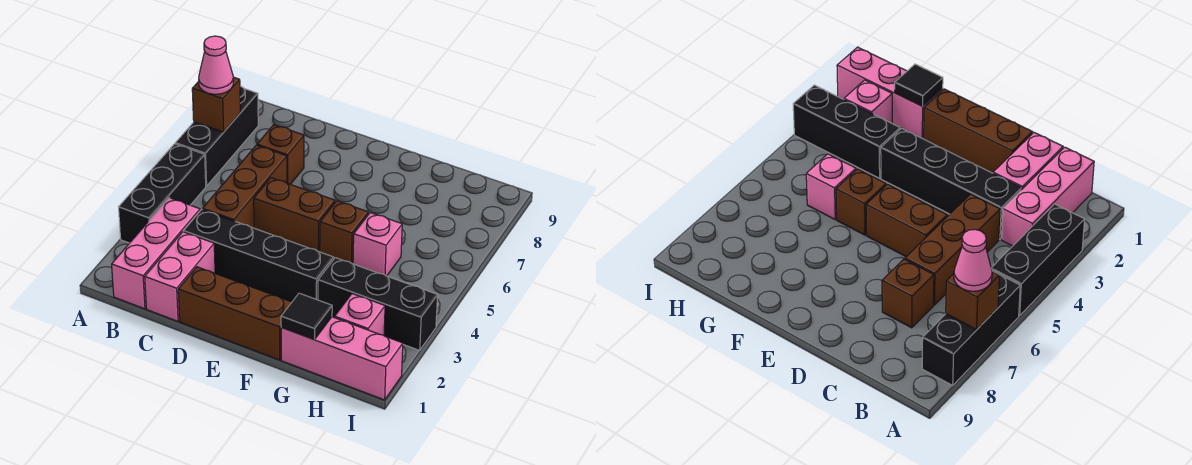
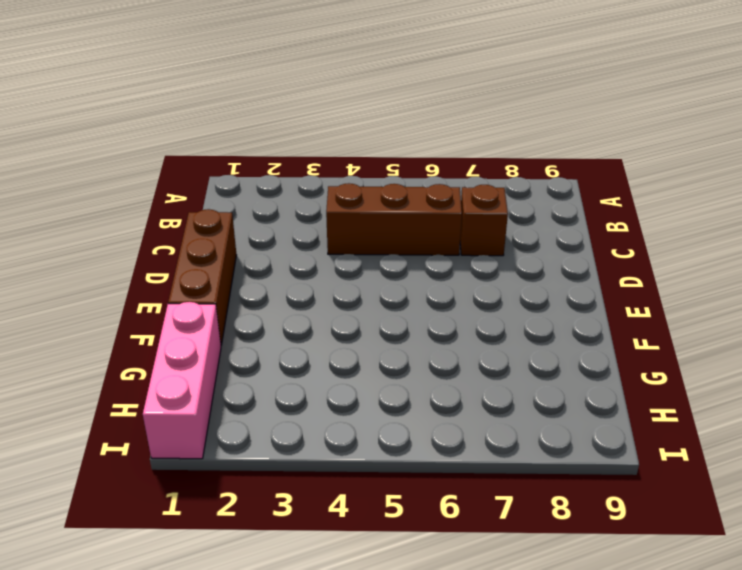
none -> black 1x3 brick [119,144,206,243]
none -> black 1x3 brick [175,86,258,186]
none -> pink 1x3 brick [112,198,200,309]

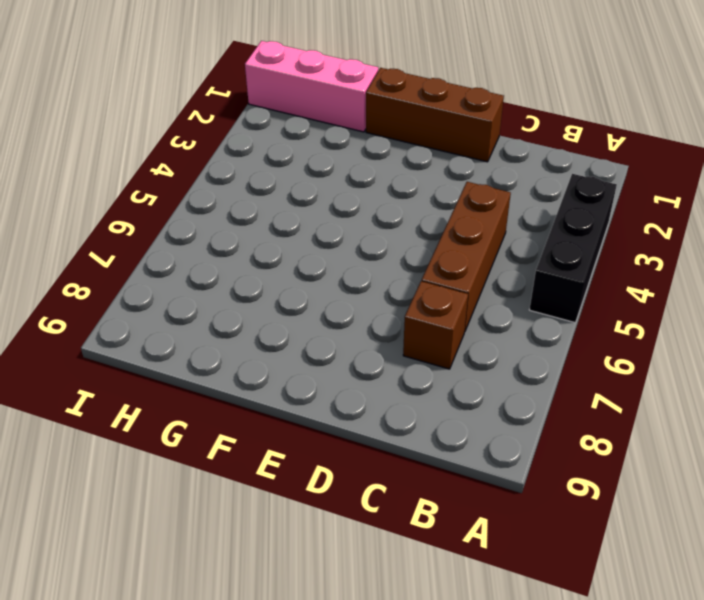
none -> black 1x3 brick [175,86,258,186]
none -> pink 1x3 brick [112,198,200,309]
none -> pink 1x2 brick [145,232,215,321]

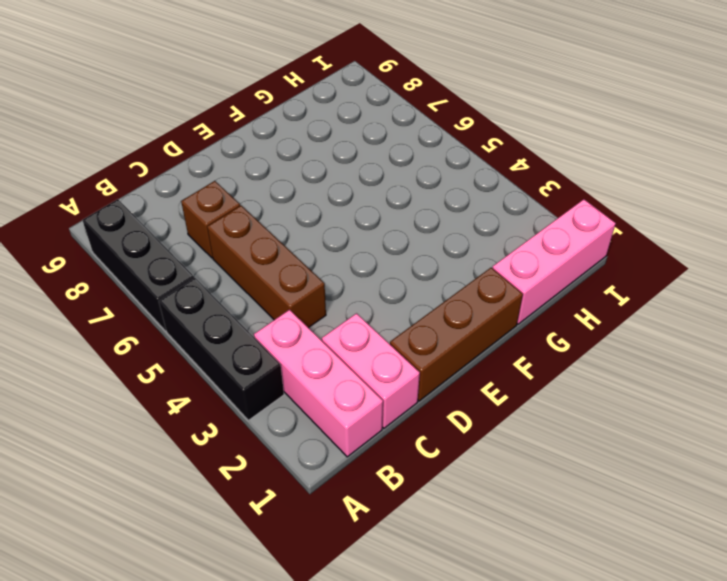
none -> black 1x4 brick [184,210,334,302]
none -> brown 1x2 brick [254,178,335,252]
none -> brown 1x1 brick [320,201,368,264]

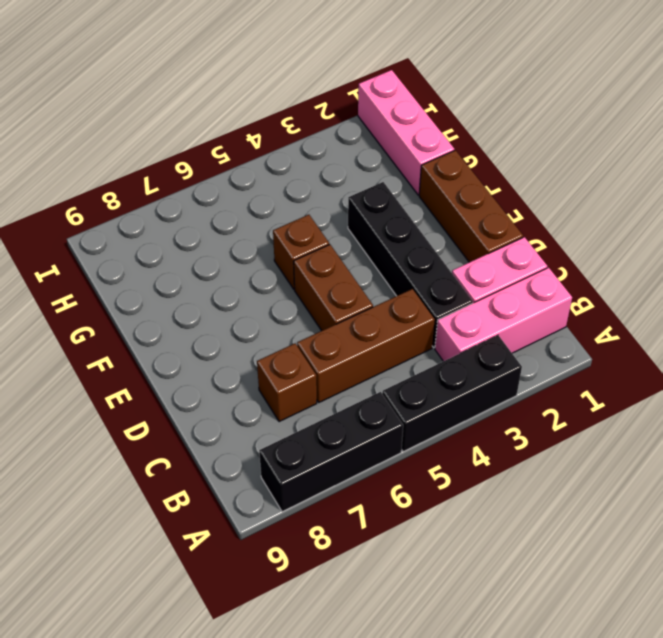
none -> black 1x3 brick [318,258,438,350]
none -> pink 1x1 brick [353,213,402,276]
none -> pink 1x1 brick [335,294,385,335]

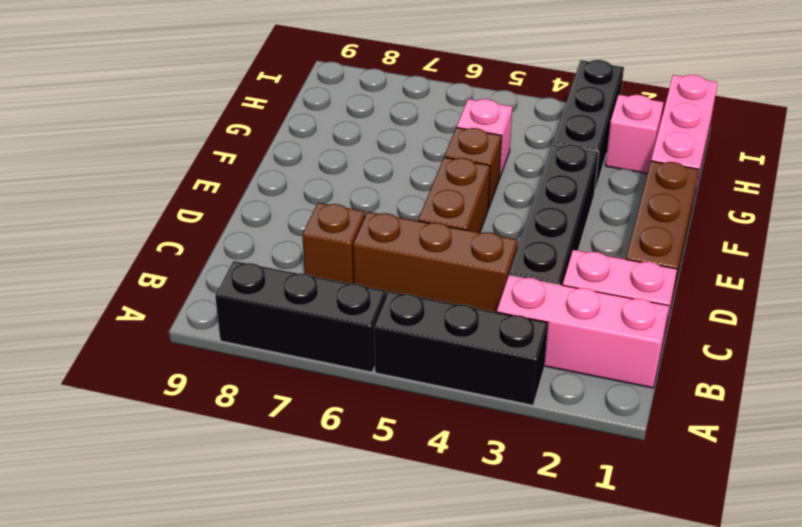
none -> brown 1x1 brick [192,77,240,132]
none -> black 1x1 tile [281,293,332,340]
none -> pink 1x1 cone [199,36,233,94]

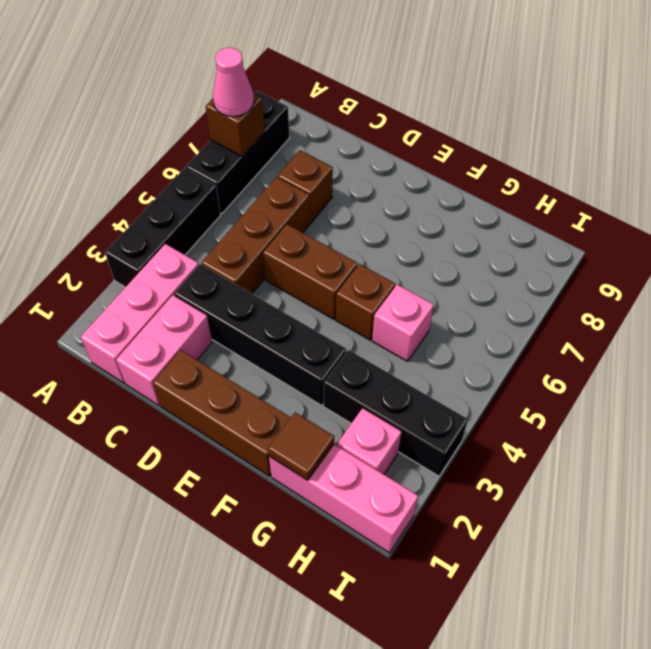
brown 1x1 tile [268,412,334,480] -> black 1x1 tile [281,293,332,340]

